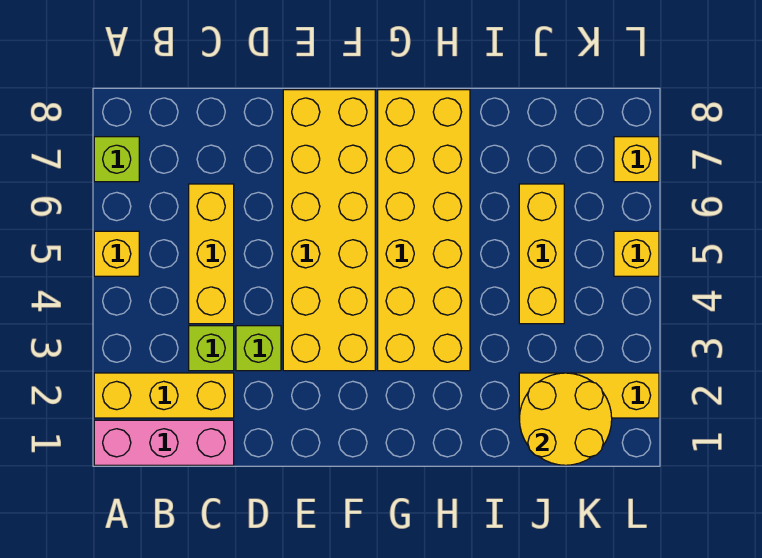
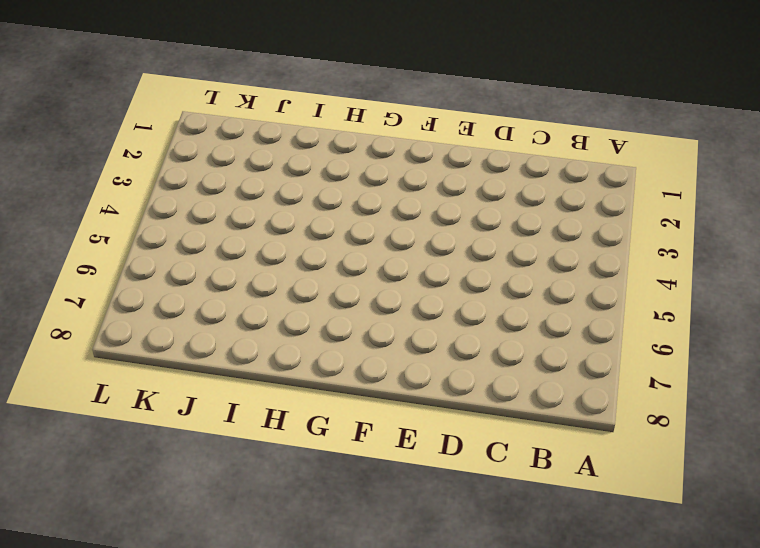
none -> pink 1x3 brick [94,420,234,465]
none -> yellow 1x3 brick [94,373,234,418]
none -> yellow 1x1 brick [94,231,139,276]

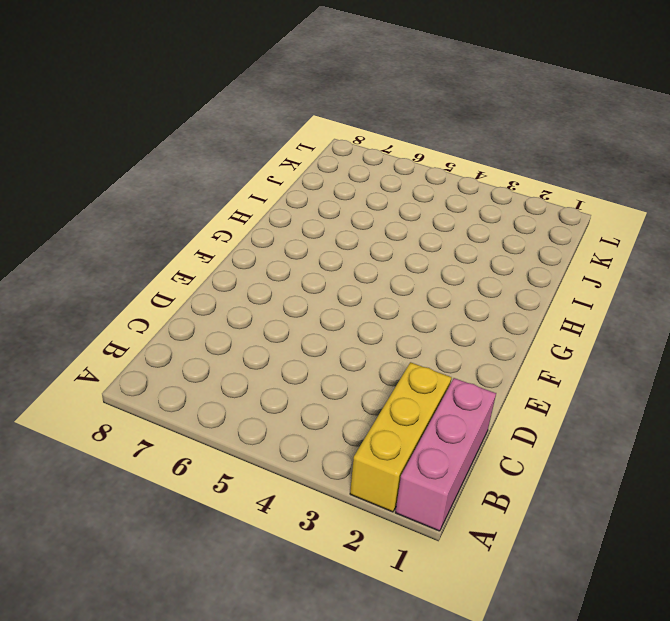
none -> yellow 1x1 brick [94,231,139,276]
none -> lime 1x1 brick [94,137,139,182]
none -> lime 1x1 brick [189,326,234,371]

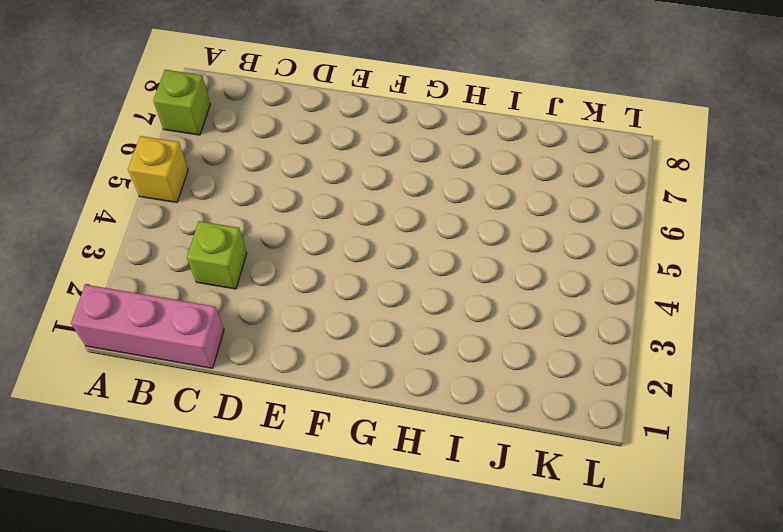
none -> yellow 1x3 brick [94,373,234,418]
none -> yellow 1x3 brick [189,184,234,324]
none -> lime 1x1 brick [236,326,281,371]

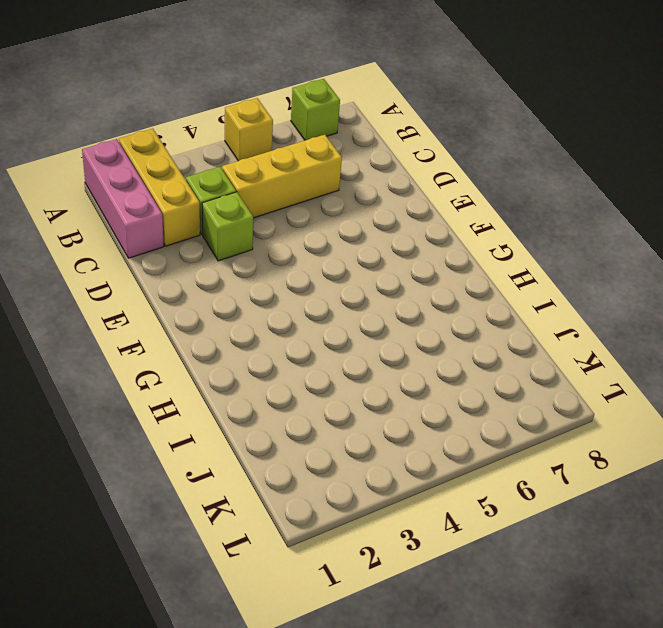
none -> yellow 2x6 brick [283,90,375,371]
none -> yellow 2x6 brick [378,90,470,371]
none -> yellow 1x3 brick [519,373,659,418]

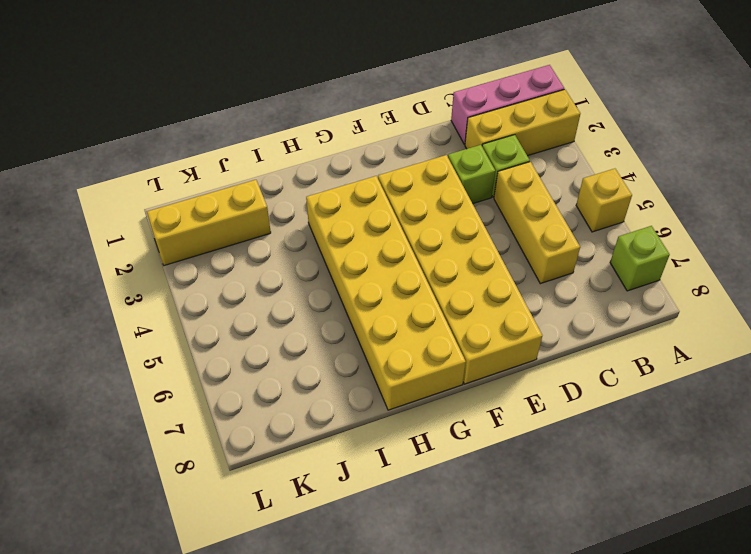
none -> yellow 1x3 brick [519,184,564,324]
none -> yellow 1x1 brick [614,231,659,276]
none -> yellow 1x1 brick [614,137,659,182]

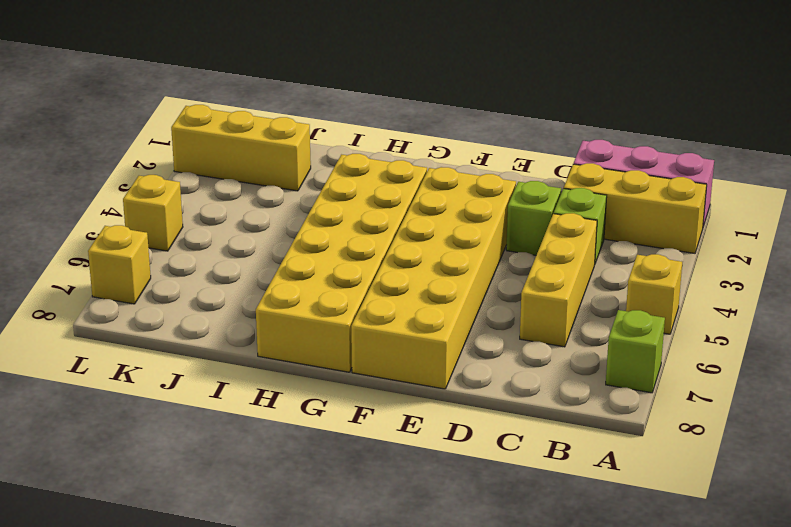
none -> yellow 1x3 brick [519,184,564,324]
none -> yellow 2x2 round brick [519,373,612,465]

